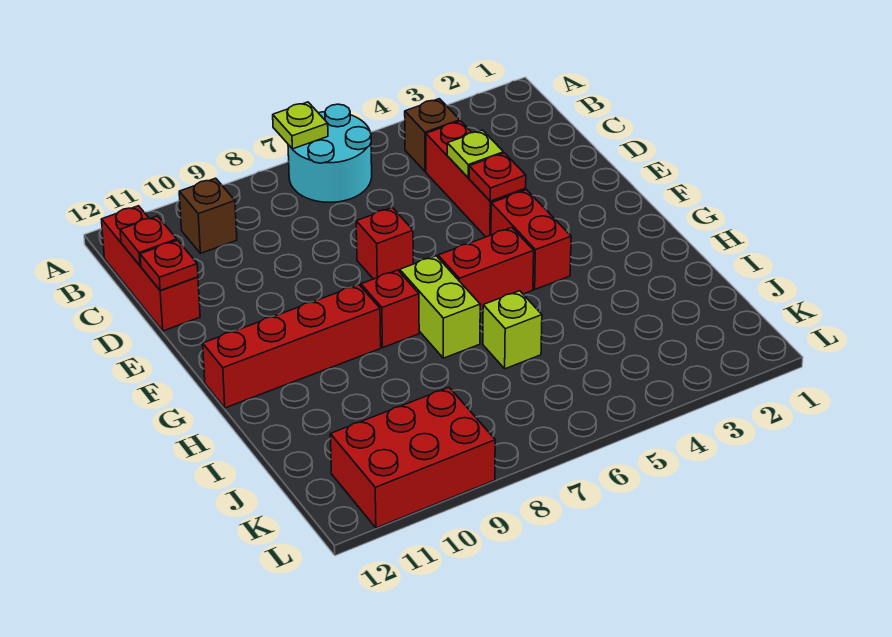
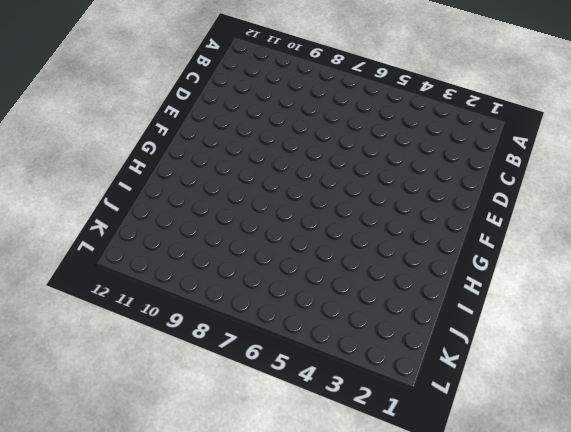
none -> cyan 2x2 round brick [288,104,372,202]
none -> brown 1x1 brick [405,99,460,172]
none -> brown 1x1 brick [179,178,237,253]

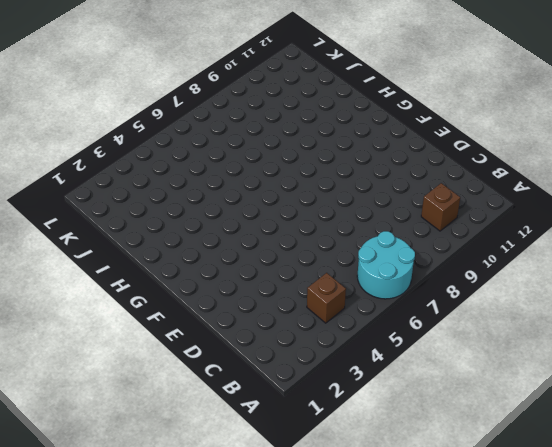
none -> red 1x3 brick [101,206,200,331]
none -> red 1x3 brick [426,121,526,237]
none -> red 1x1 brick [356,208,413,279]

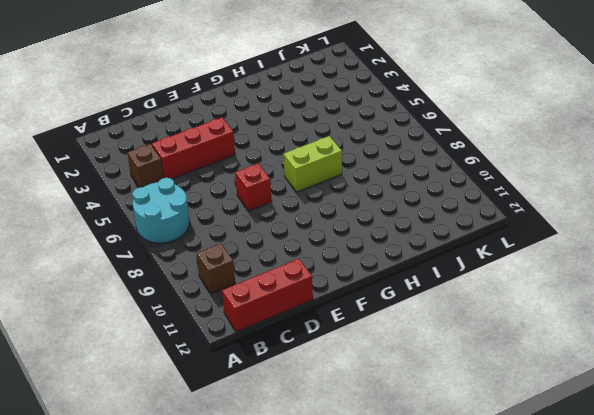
none -> red 1x2 brick [491,190,571,289]
none -> red 1x2 brick [438,228,534,310]
none -> red 1x1 brick [361,270,419,347]

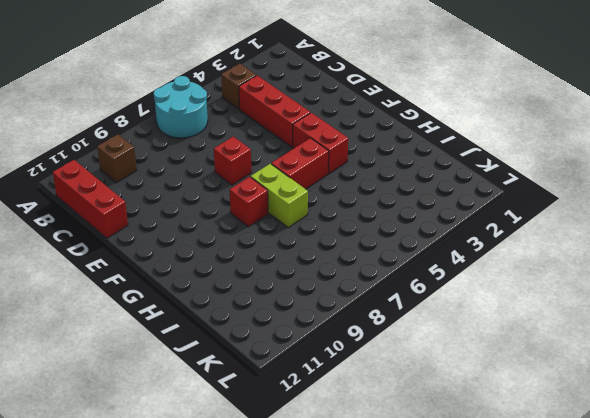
none -> red 1x4 brick [203,285,381,408]
none -> lime 1x1 brick [483,291,542,369]
none -> red 2x3 brick [330,388,495,528]

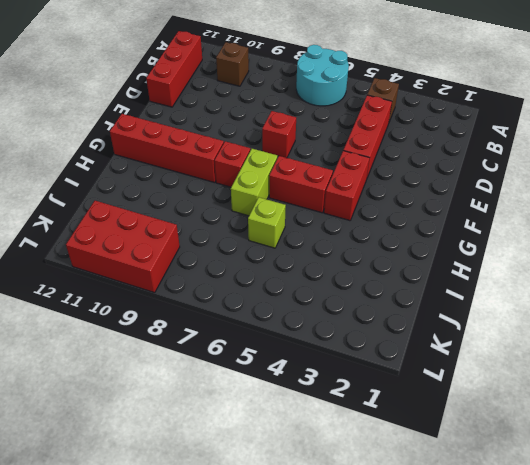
none -> lime 1x1 plate [273,102,328,149]
none -> red 1x1 plate [120,216,177,266]
none -> lime 1x1 plate [447,130,504,178]

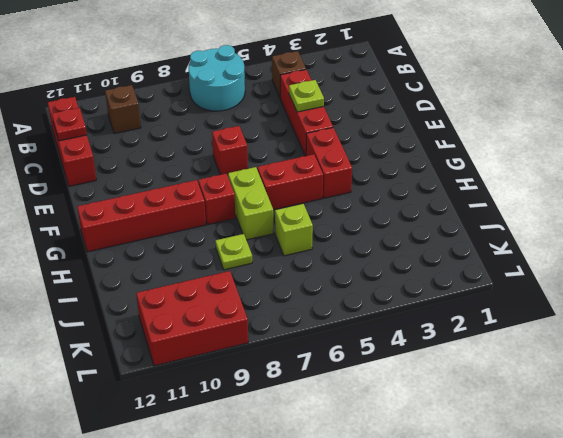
lime 1x1 plate [215,234,252,270] -> lime 1x1 plate moved to [273,102,328,149]
none -> red 1x1 plate [140,240,198,290]
none -> red 1x1 plate [469,153,526,201]

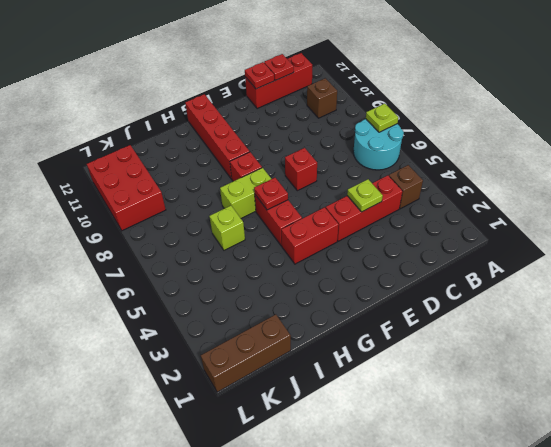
red 1x1 plate [254,178,288,210] -> red 1x1 plate moved to [469,153,526,201]
brown 1x3 brick [201,314,291,392] -> none

